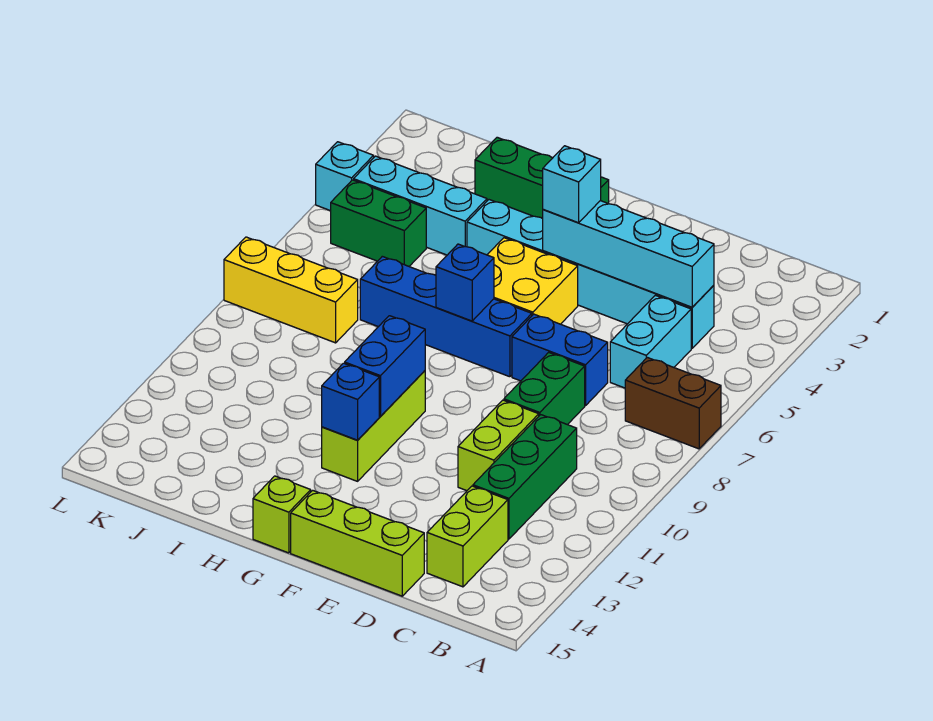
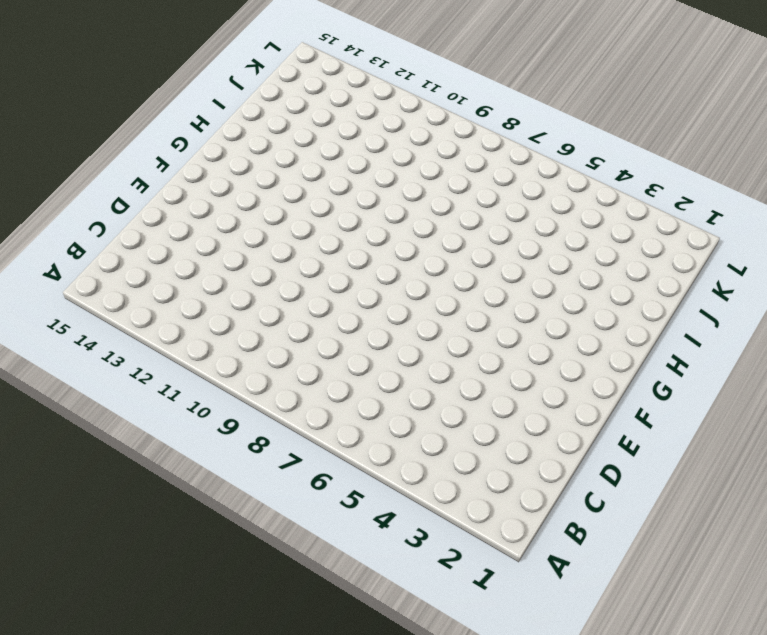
none -> brown 1x2 brick [625,357,721,449]
none -> cyan 1x6 brick [467,200,714,348]
none -> cyan 1x2 brick [610,295,691,388]

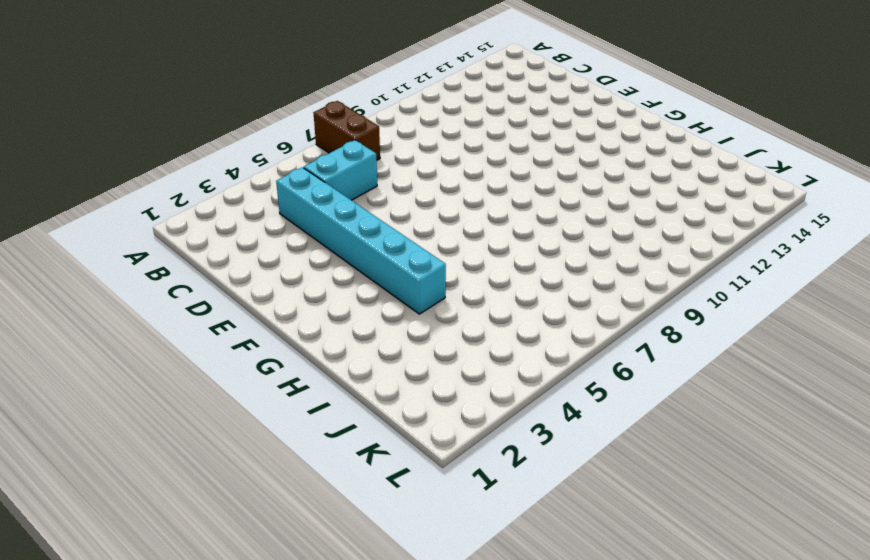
none -> green 1x3 brick [473,415,577,539]
none -> lime 1x2 brick [427,486,508,587]
none -> blue 1x2 brick [512,314,608,406]

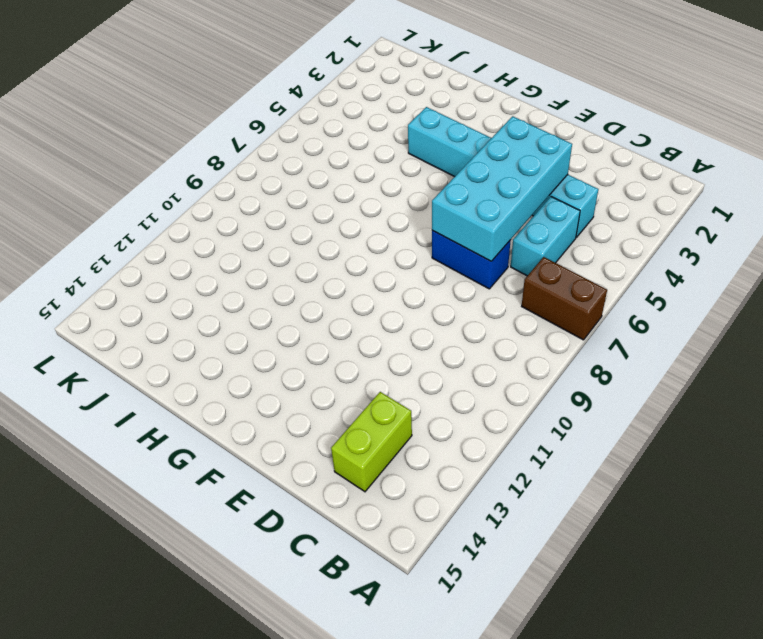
cyan 2x4 brick [432,116,572,261] -> cyan 1x4 brick [543,201,714,307]
none -> green 1x3 brick [473,415,577,539]
none -> green 1x2 brick [504,352,585,425]
none -> lime 1x2 brick [458,400,539,491]

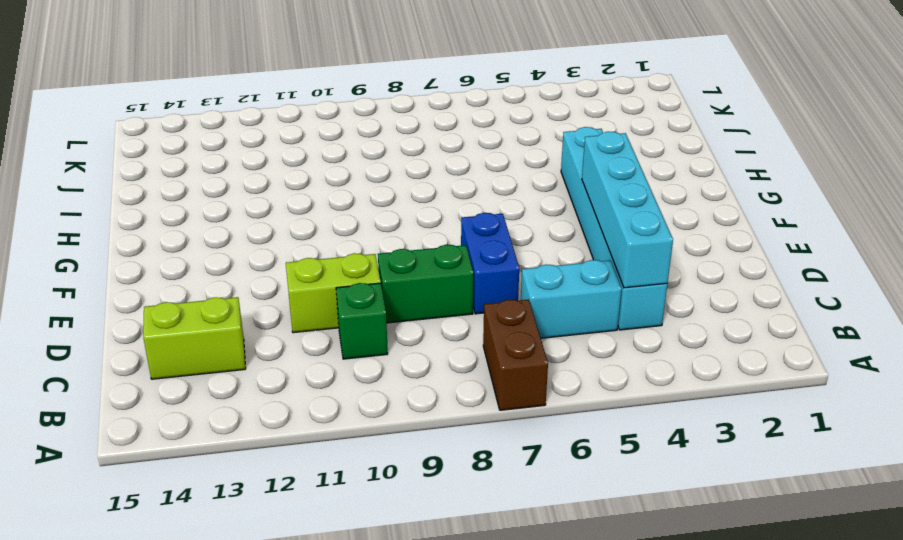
green 1x1 brick [336,283,388,359] -> green 1x3 brick [473,415,577,539]
none -> lime 1x3 brick [291,490,424,596]
none -> yellow 2x2 brick [487,238,578,324]
none -> blue 1x4 brick [360,256,532,377]

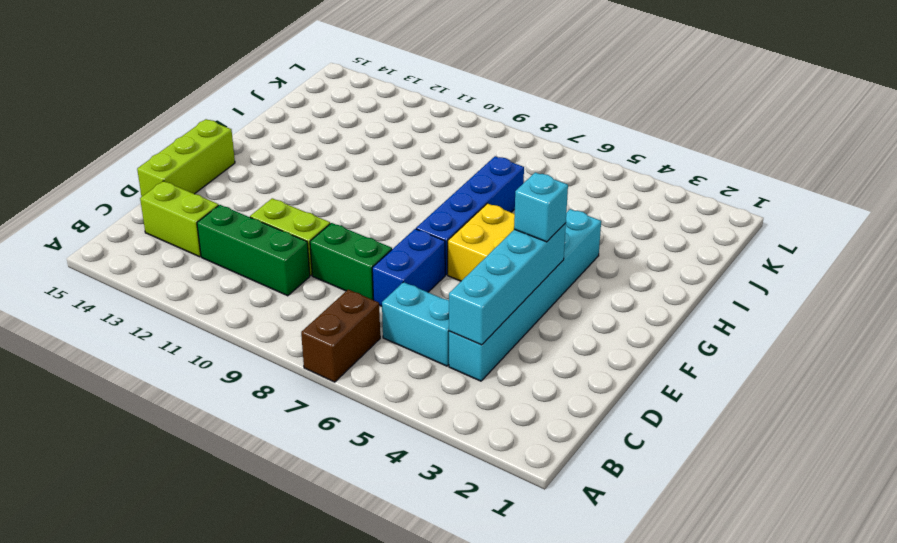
none -> green 1x3 brick [475,137,609,219]
none -> lime 1x3 brick [322,371,425,481]
none -> lime 1x1 brick [253,476,311,553]

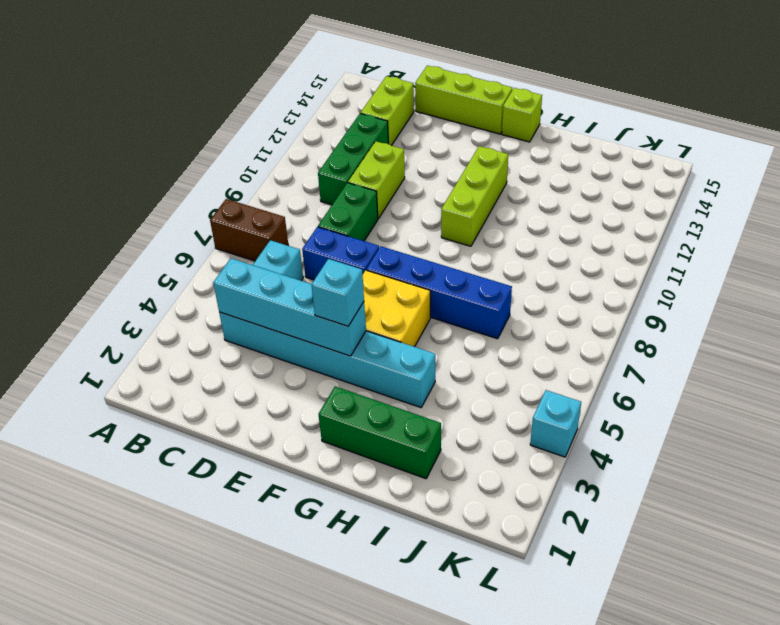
none -> cyan 1x3 brick [354,156,487,255]
none -> green 1x2 brick [331,180,426,266]
none -> yellow 1x3 brick [224,237,358,343]

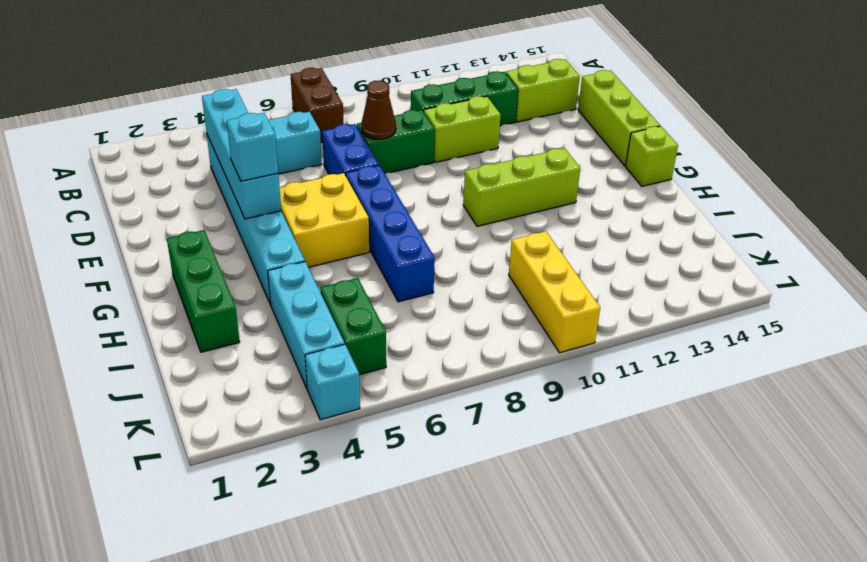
brown 1x1 cone [361,80,396,140] -> none
yellow 1x3 brick [509,231,600,353] -> yellow 1x3 brick moved to [224,237,358,343]
none -> blue 1x1 brick [436,244,494,321]
none -> blue 1x2 brick [345,316,425,416]
none -> blue 1x1 brick [322,363,379,440]

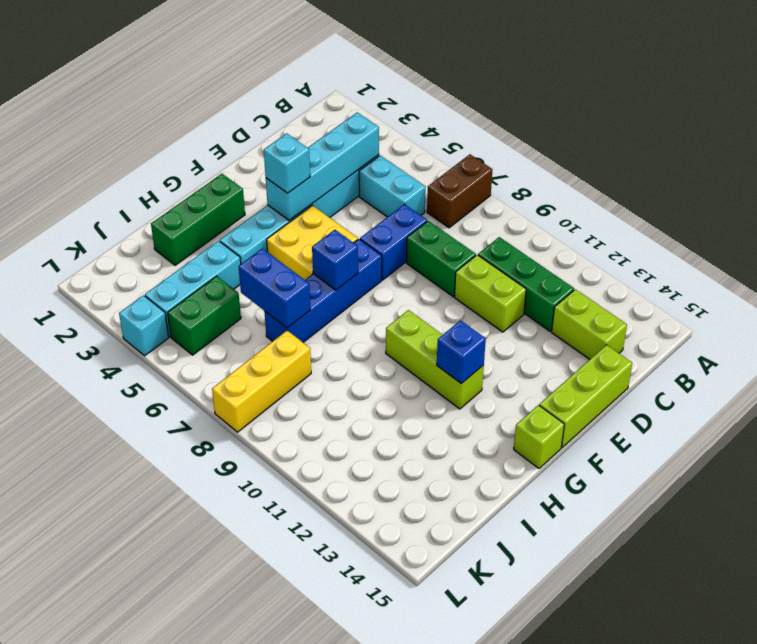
blue 1x2 brick [239,248,310,328] -> blue 1x2 brick moved to [345,316,425,416]

